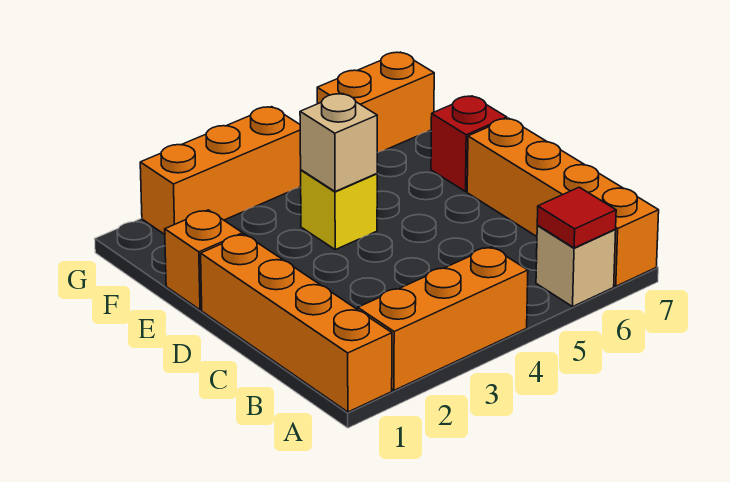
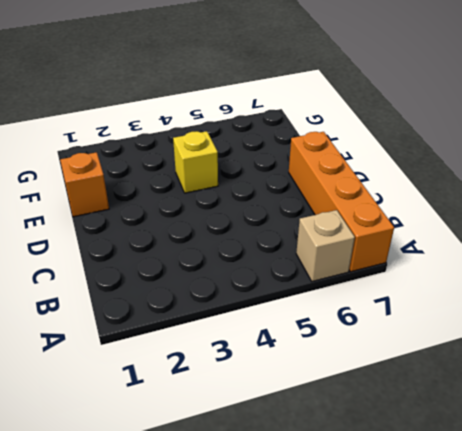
none -> orange 1x4 brick [201,234,392,412]
none -> orange 1x3 brick [358,247,528,390]

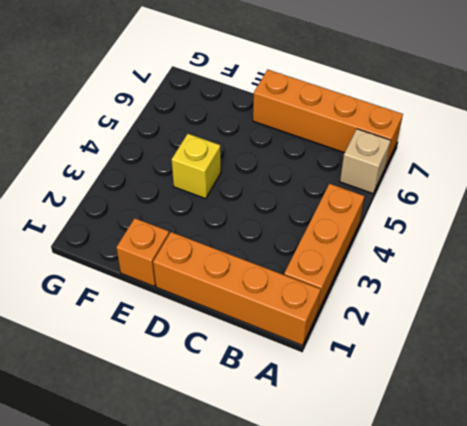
none -> red 1x1 brick [431,96,507,191]
none -> orange 1x3 brick [140,107,301,234]

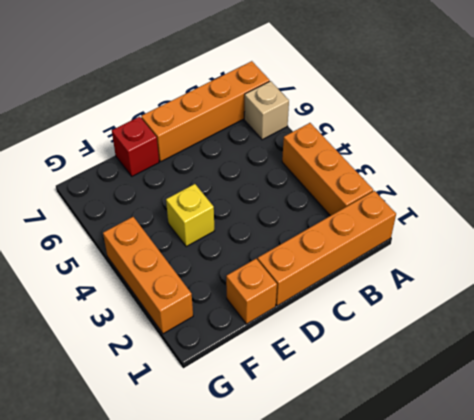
none -> orange 1x2 brick [317,52,434,153]
none -> red 1x1 tile [537,187,616,248]

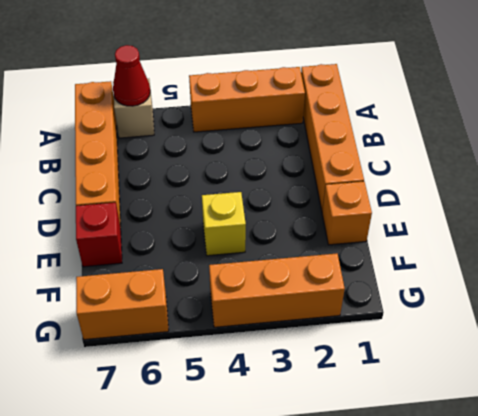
red 1x1 cone [113,45,150,106] -> red 1x1 tile [537,187,616,248]
none -> tan 1x1 brick [300,94,377,192]

